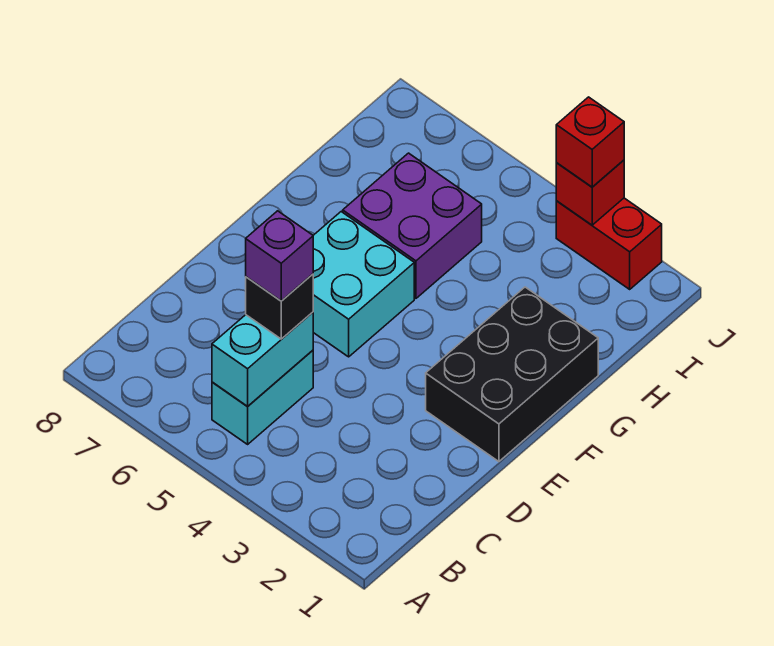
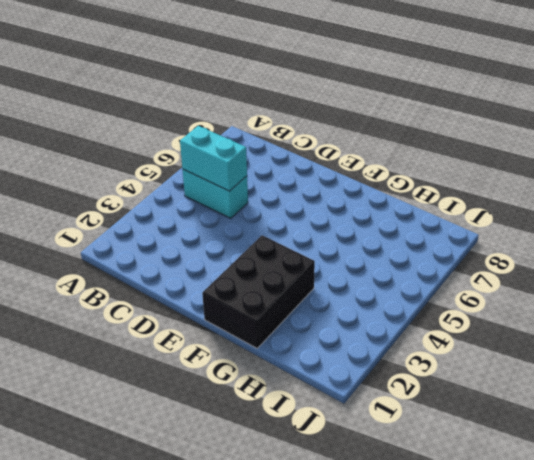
black 2x3 brick [202,235,315,348] -> black 2x3 brick turned to [426,287,598,462]
none -> cyan 2x2 brick [313,212,414,357]
none -> purple 2x2 brick [343,153,482,298]

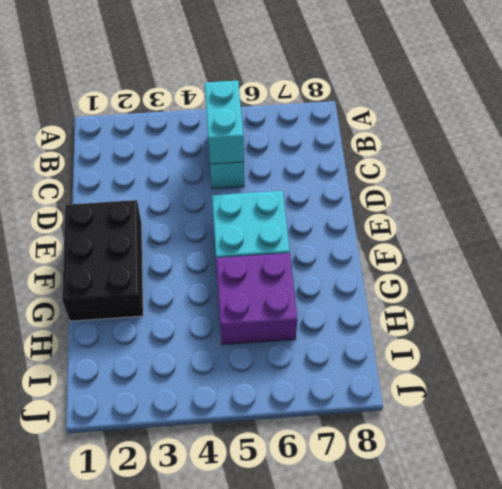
none -> red 1x2 brick [556,198,662,289]
none -> red 1x1 brick [556,160,624,225]

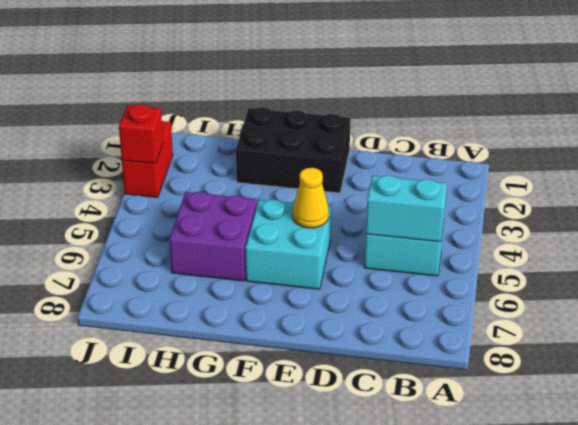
yellow 1x1 cone [293,168,329,228] -> none
none -> black 1x1 brick [246,274,313,339]
none -> red 1x1 brick [556,97,624,187]

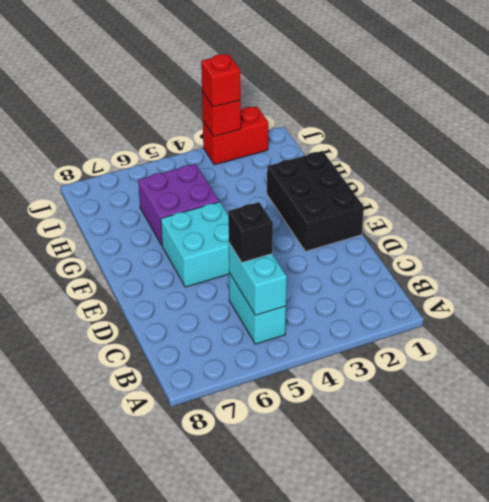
none -> purple 1x1 brick [246,211,313,301]

